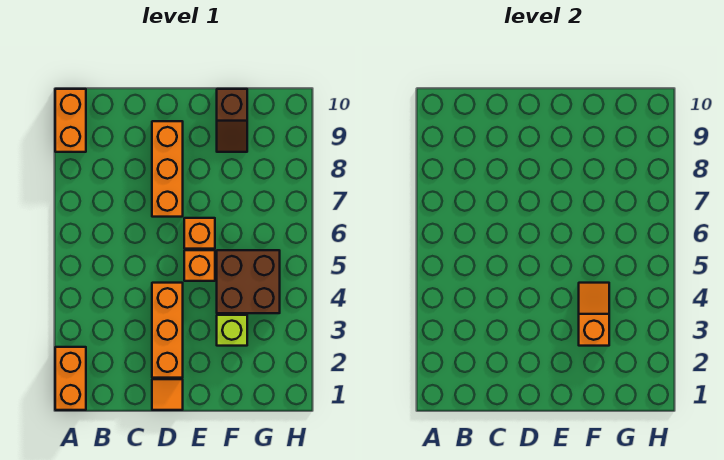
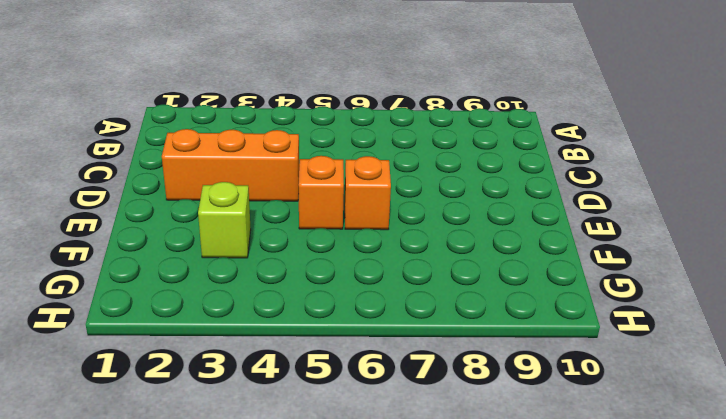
none -> orange 1x2 brick [55,347,86,410]
none -> orange 1x2 brick [55,89,86,152]

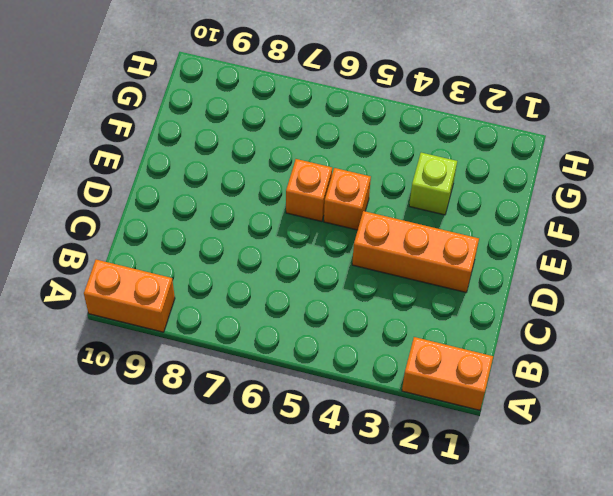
none -> orange 1x1 tile [152,379,183,410]
none -> orange 1x3 brick [152,121,183,217]

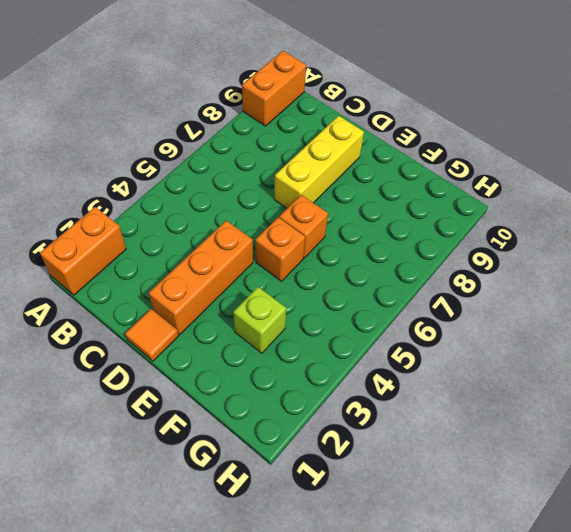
yellow 1x3 brick [274,116,364,208] -> orange 1x3 brick [152,121,183,217]
none -> brown 2x2 brick [217,250,280,313]
none -> brown 1x2 slope [217,89,247,152]

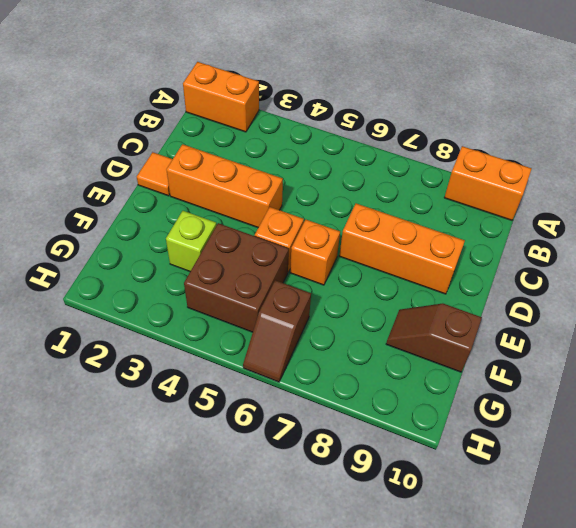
brown 1x2 slope [243,280,311,382] -> none
none -> orange 1x2 slope [579,283,609,346]

